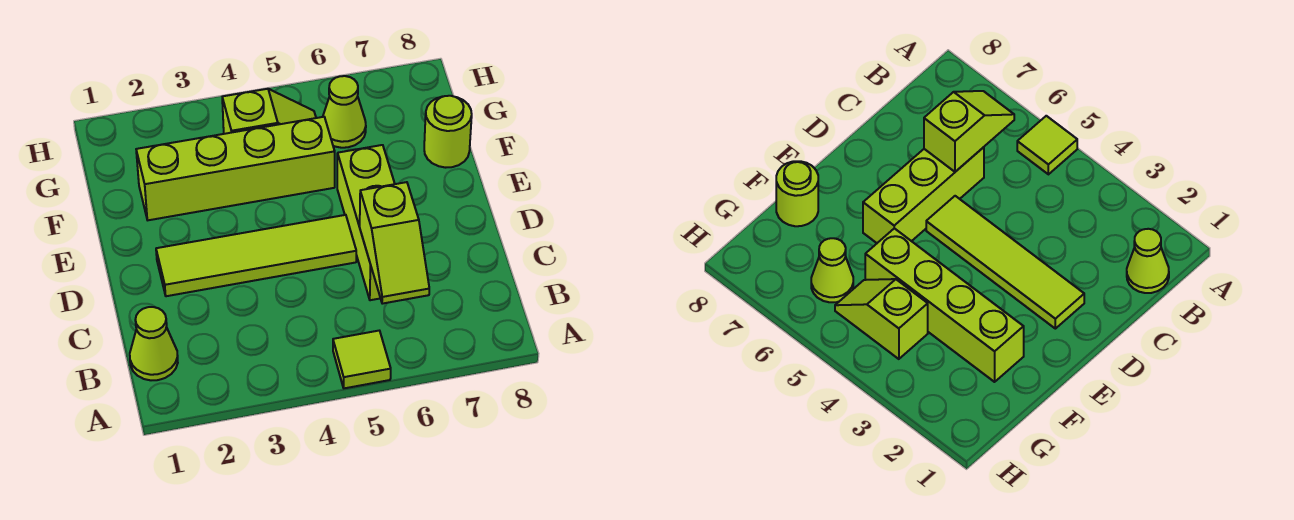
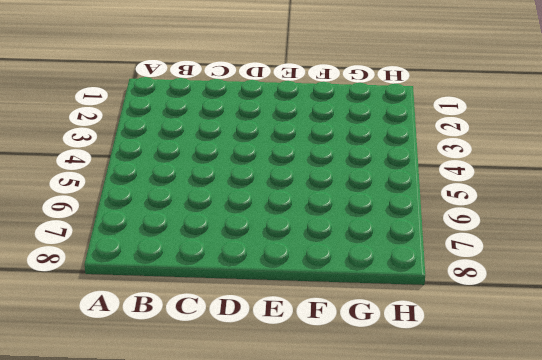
none -> lime 1x1 tile [333,331,391,388]
none -> lime 1x1 cone [130,307,178,380]

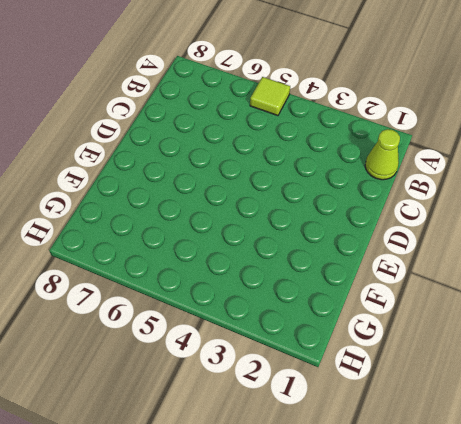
none -> lime 1x3 brick [337,145,395,300]
none -> lime 1x4 tile [156,215,356,296]

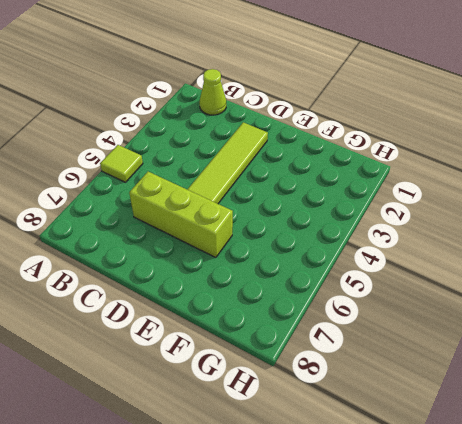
none -> lime 1x4 brick [136,117,335,220]
none -> lime 1x1 round brick [424,96,472,168]

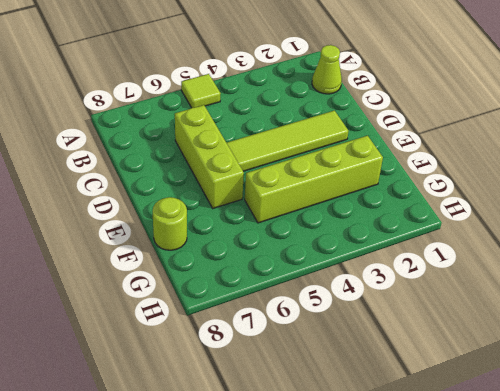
none -> lime 1x2 slope [222,89,316,134]
none -> lime 1x1 cone [323,76,366,148]

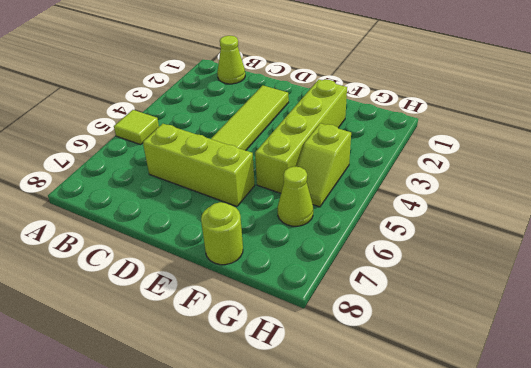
none -> lime 1x2 slope [360,182,429,304]

